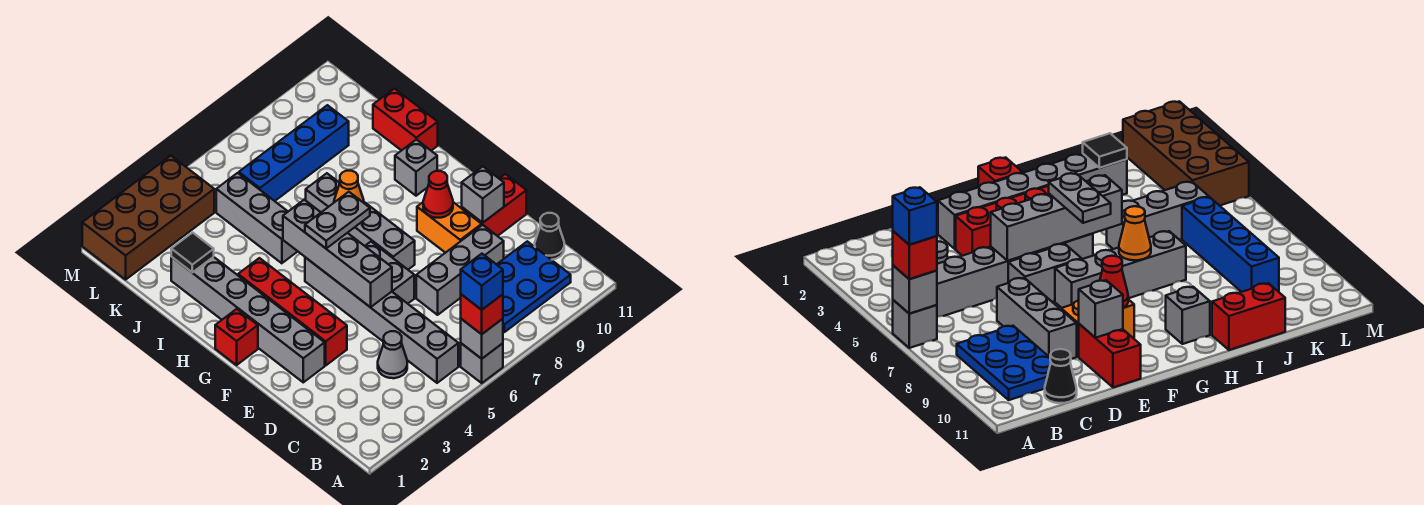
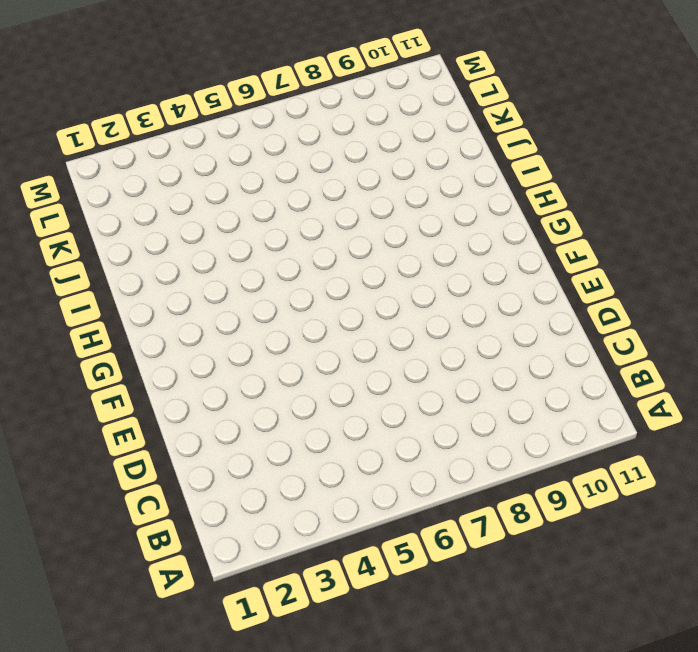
none -> grey 1x1 brick [461,343,503,383]
none -> grey 1x6 brick [305,257,458,383]
none -> blue 2x3 plate [497,241,571,332]

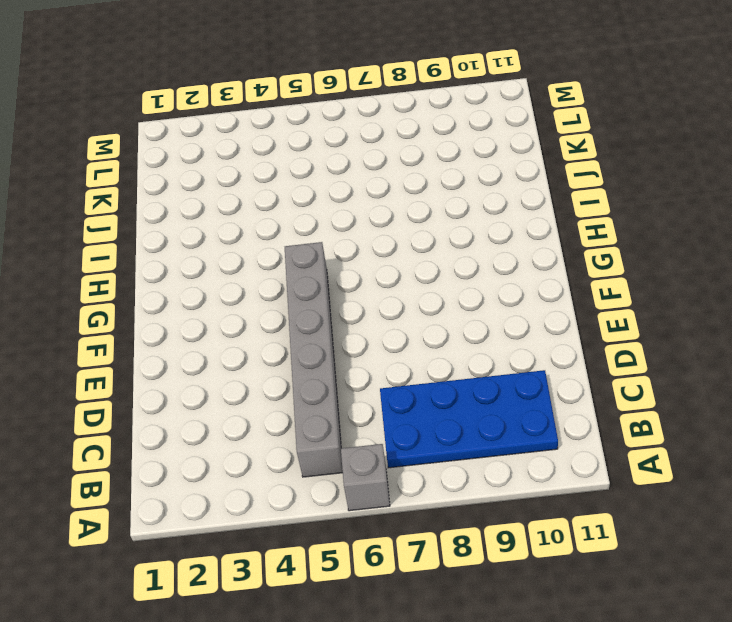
blue 2x4 plate [380,370,558,468] -> blue 2x3 plate [497,241,571,332]
none -> grey 1x1 cone [378,331,407,378]
none -> black 1x1 cone [535,213,564,260]
none -> grey 1x3 brick [416,225,504,315]

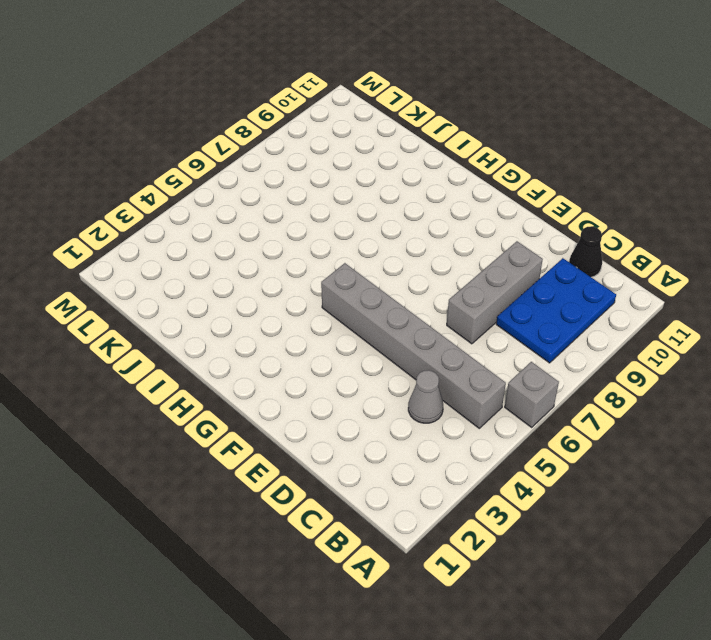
none -> grey 1x6 brick [171,257,325,382]
none -> red 1x4 brick [238,258,347,365]
none -> grey 1x2 brick [365,242,414,304]

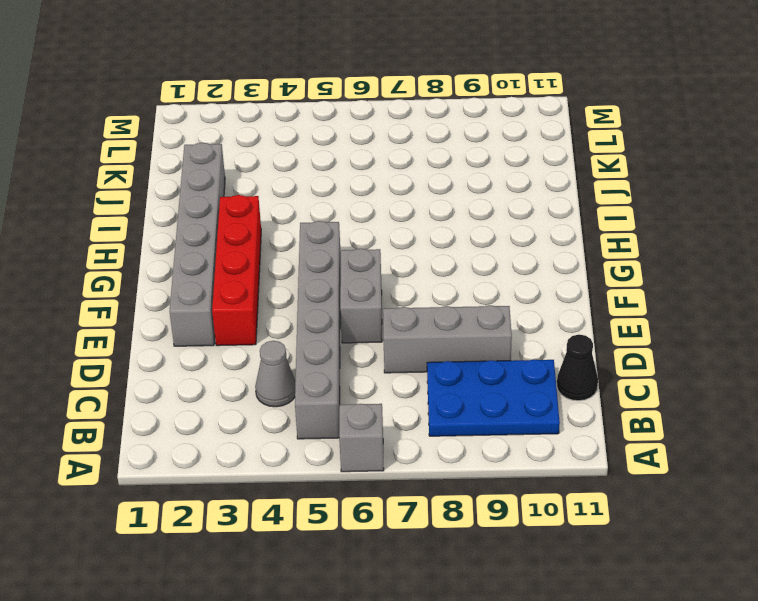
none -> orange 1x2 brick [417,202,482,253]
none -> red 1x2 brick [462,174,526,236]
none -> grey 1x4 brick [306,173,415,269]

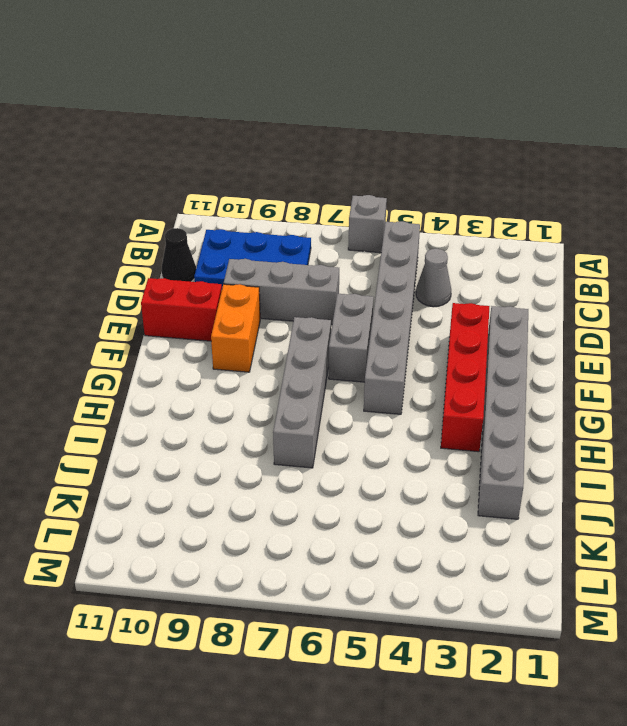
none -> red 1x1 brick [215,309,258,365]
none -> grey 1x1 brick [395,140,437,196]
none -> grey 1x3 brick [216,173,298,263]

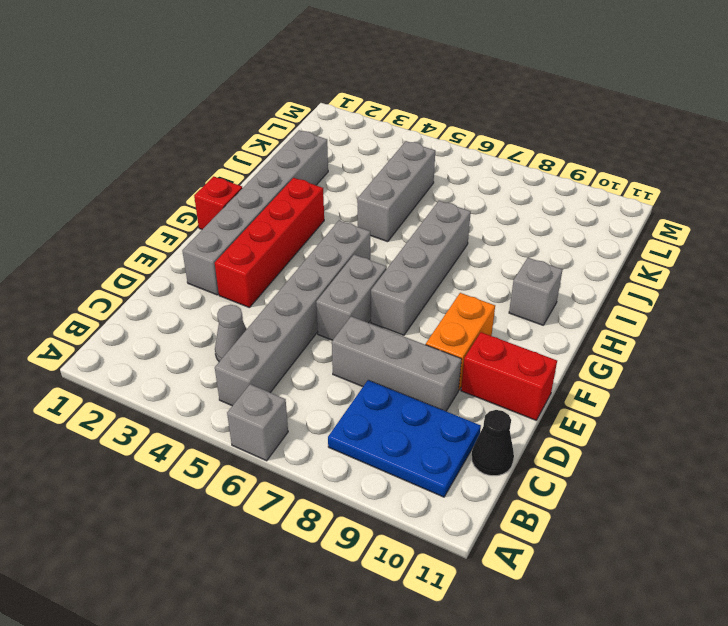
none -> red 1x2 brick [373,88,438,151]
none -> blue 1x4 brick [239,105,349,201]
none -> brown 2x4 brick [82,156,214,280]

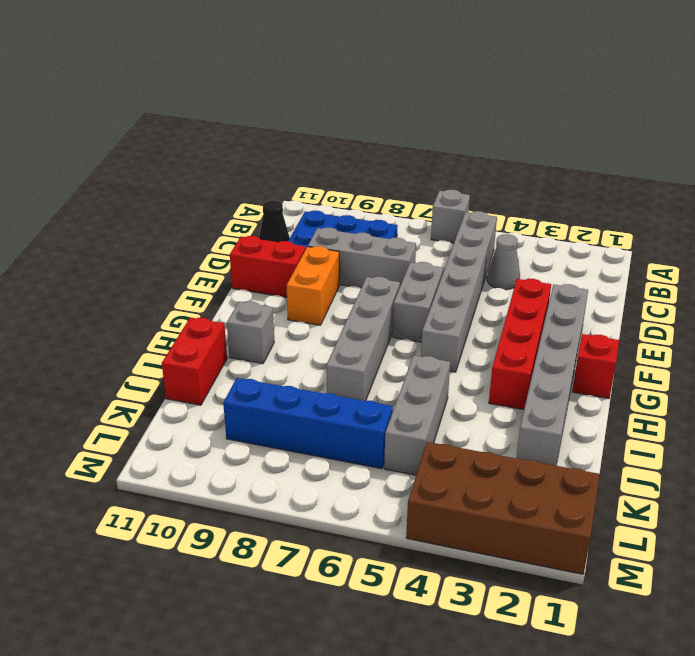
none -> grey 1x1 brick [461,319,503,359]
none -> grey 1x4 brick [283,200,392,307]
none -> grey 1x1 brick [462,167,504,223]

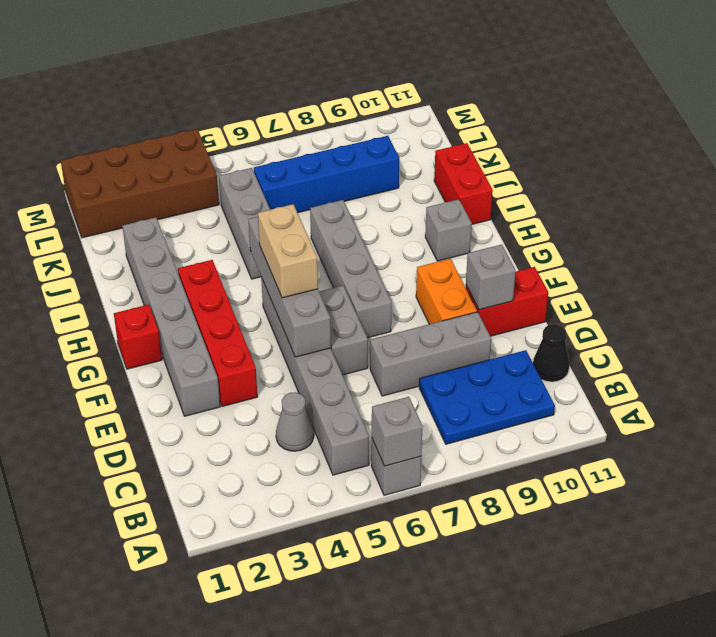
tan 1x2 brick [258,204,318,298] -> grey 1x2 plate [305,192,370,248]
none -> red 1x1 cone [423,171,453,218]
none -> orange 1x1 cone [334,171,364,203]
none -> black 1x1 tile [171,233,214,273]

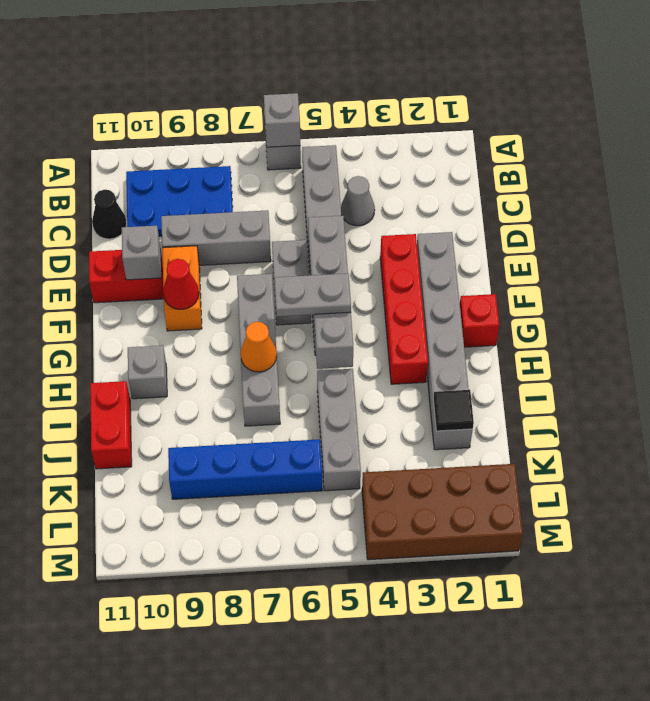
none -> red 1x1 brick [461,294,503,334]
none -> blue 1x1 brick [461,254,503,310]

